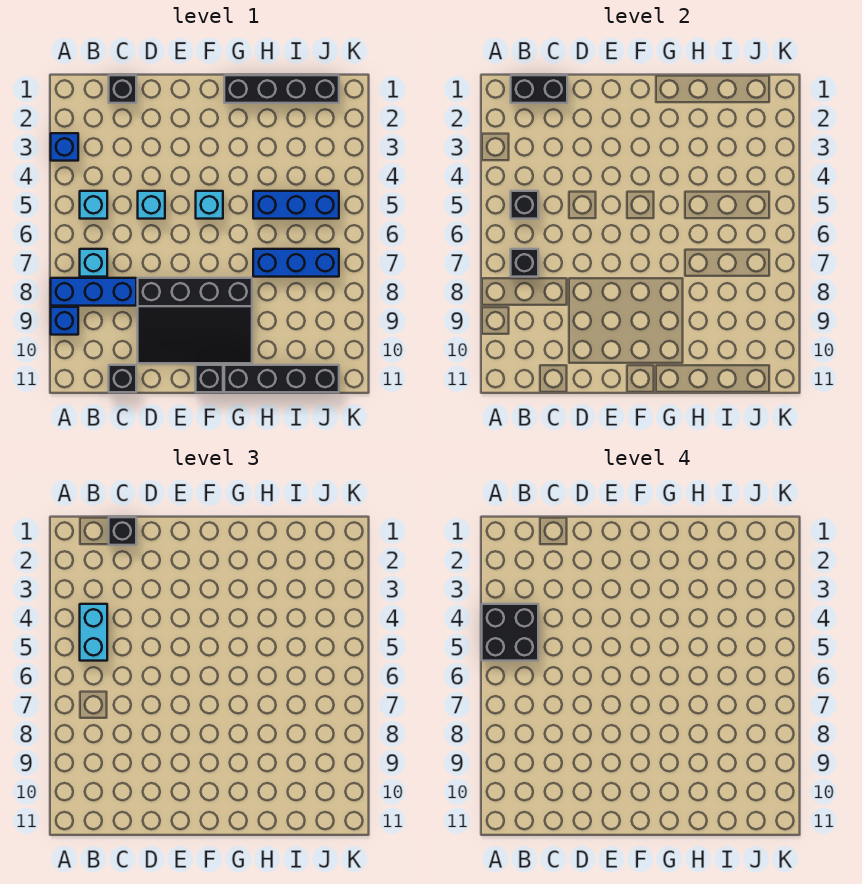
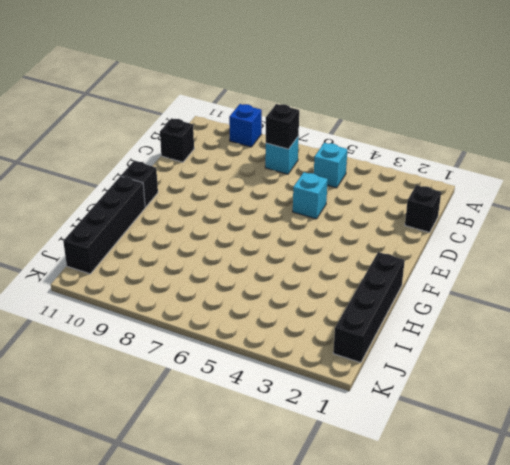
none -> blue 1x1 brick [51,133,78,161]
none -> blue 1x3 brick [51,278,136,306]
none -> black 3x4 slope [138,278,252,363]

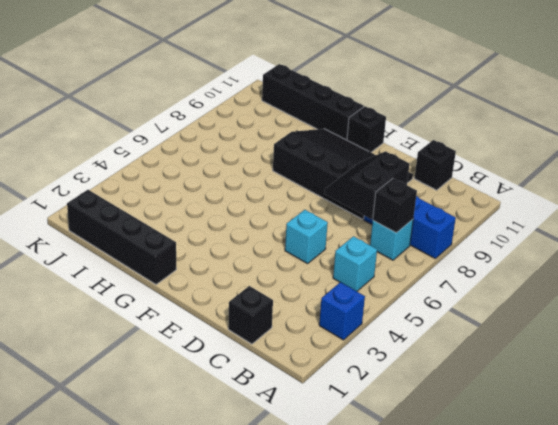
black 2x2 slope [324,151,409,219] -> none
none -> blue 1x1 brick [51,307,78,335]
none -> cyan 1x1 brick [196,191,223,219]
none -> blue 1x3 brick [253,191,339,219]

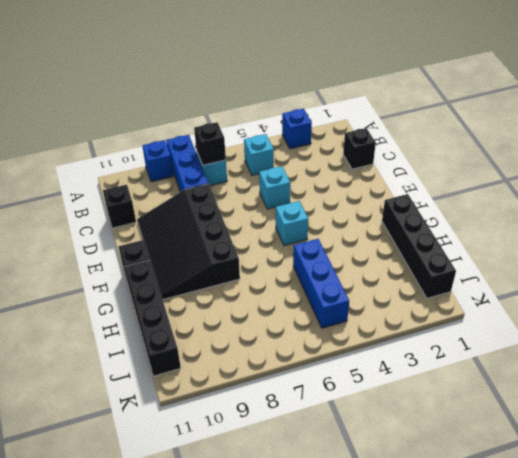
none -> blue 1x3 brick [253,249,339,277]
none -> black 1x2 brick [511,75,567,103]
none -> black 1x1 brick [511,191,538,219]

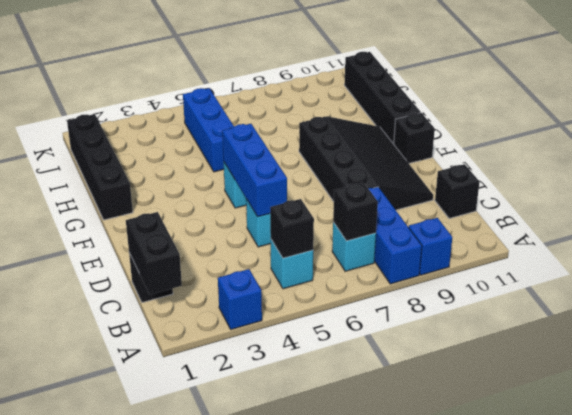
blue 1x3 brick [222,124,287,217] -> blue 1x3 brick moved to [253,249,339,277]
none -> cyan 1x2 brick [80,604,107,661]
none -> black 1x1 brick [109,517,136,545]
none -> black 2x2 brick [482,604,538,661]

